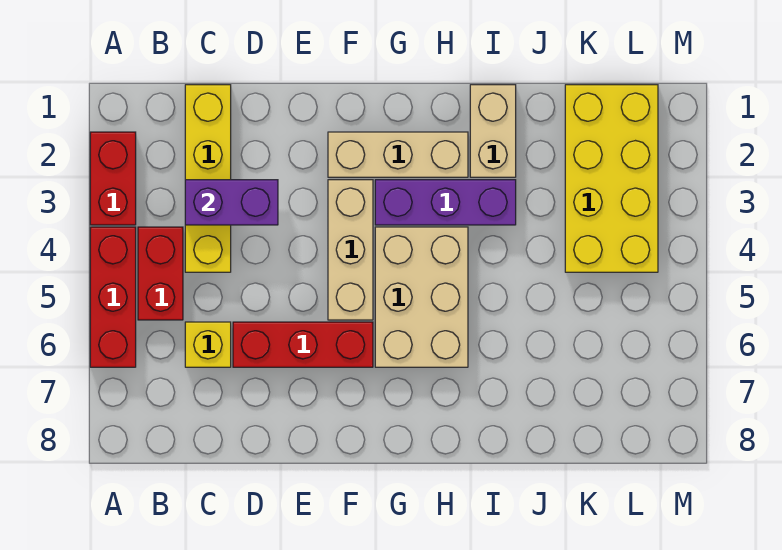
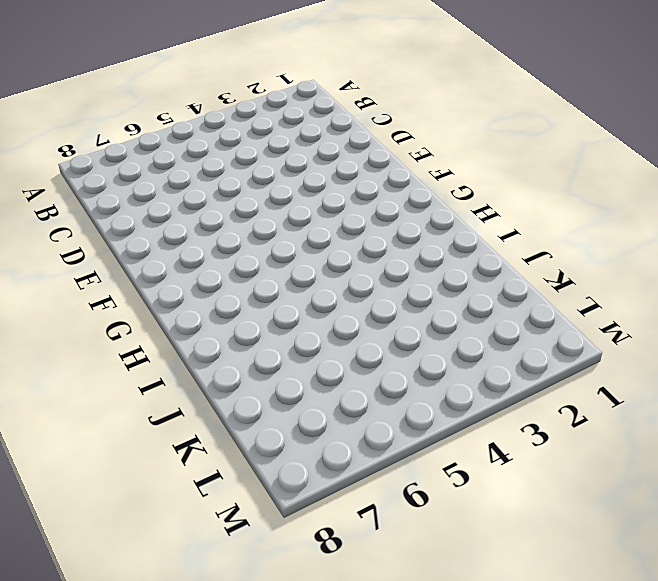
none -> red 1x2 brick [90,132,136,225]
none -> red 1x3 brick [90,227,136,367]
none -> red 1x2 brick [138,227,183,320]

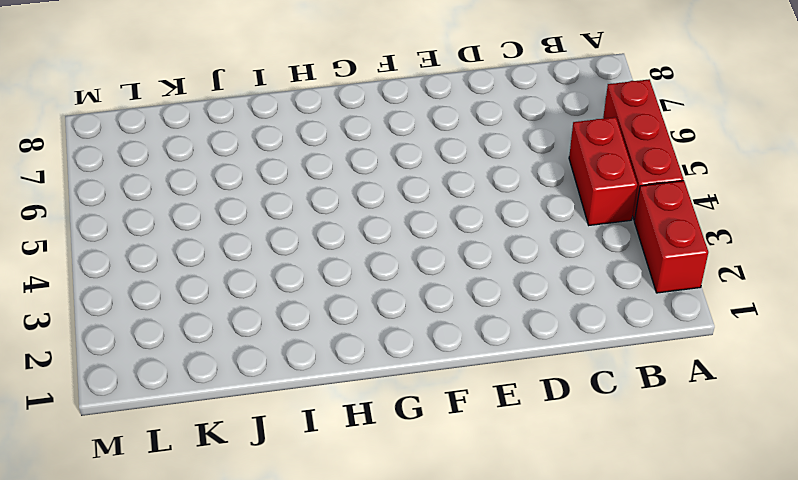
none -> yellow 1x4 brick [185,85,231,272]
none -> yellow 1x1 brick [185,322,231,367]
none -> red 1x3 brick [233,322,373,367]

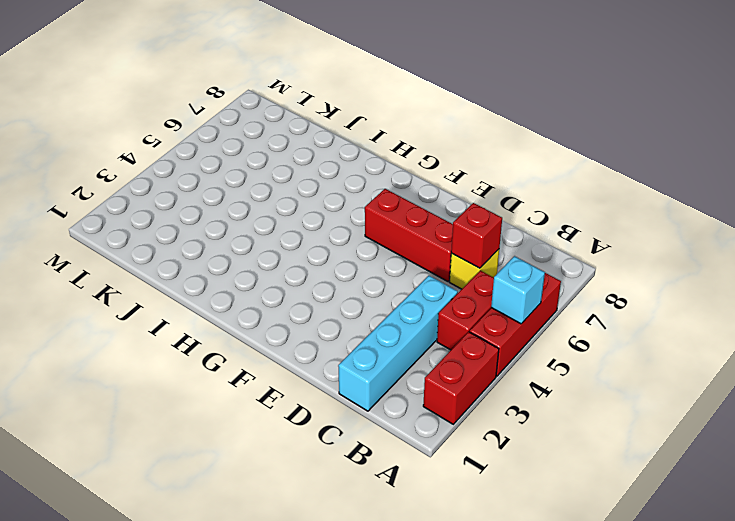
cyan 1x1 brick [491,256,545,324] -> none
cyan 1x4 brick [338,276,458,411] -> yellow 1x4 brick [185,85,231,272]
red 1x1 brick [451,203,502,268] -> none
none -> tan 1x3 brick [328,132,468,177]
none -> tan 1x3 brick [328,180,373,320]
none -> purple 1x3 brick [375,180,516,225]

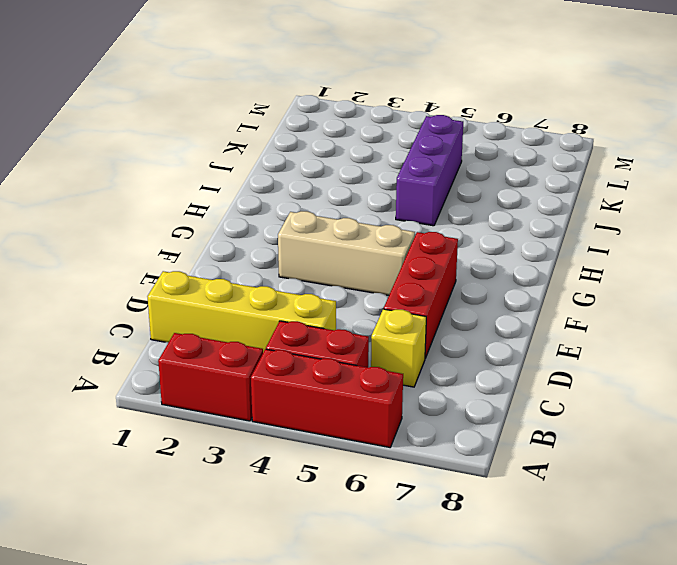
purple 1x3 brick [396,115,463,226] -> purple 1x3 brick moved to [375,180,516,225]
none -> tan 1x3 brick [328,132,468,177]
none -> tan 2x3 brick [375,227,468,367]
none -> tan 1x2 brick [470,85,516,177]

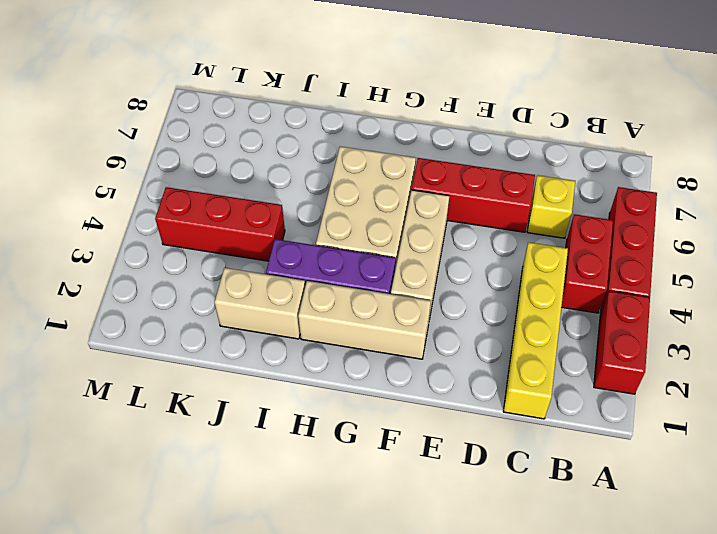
tan 1x2 brick [214,268,305,339] -> tan 1x2 brick turned to [470,85,516,177]
red 1x3 brick [155,187,285,261] -> yellow 2x4 brick [565,85,658,272]
none -> purple 1x2 brick [185,180,278,225]

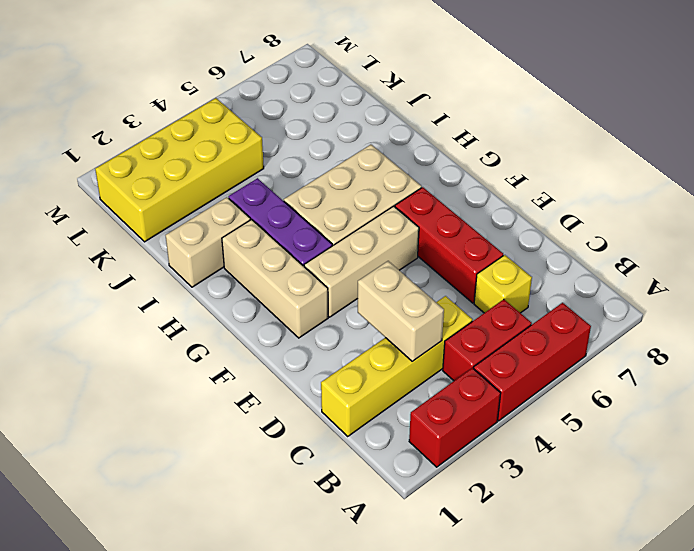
tan 1x2 brick [358,261,444,361] -> purple 1x2 brick [185,180,278,225]

